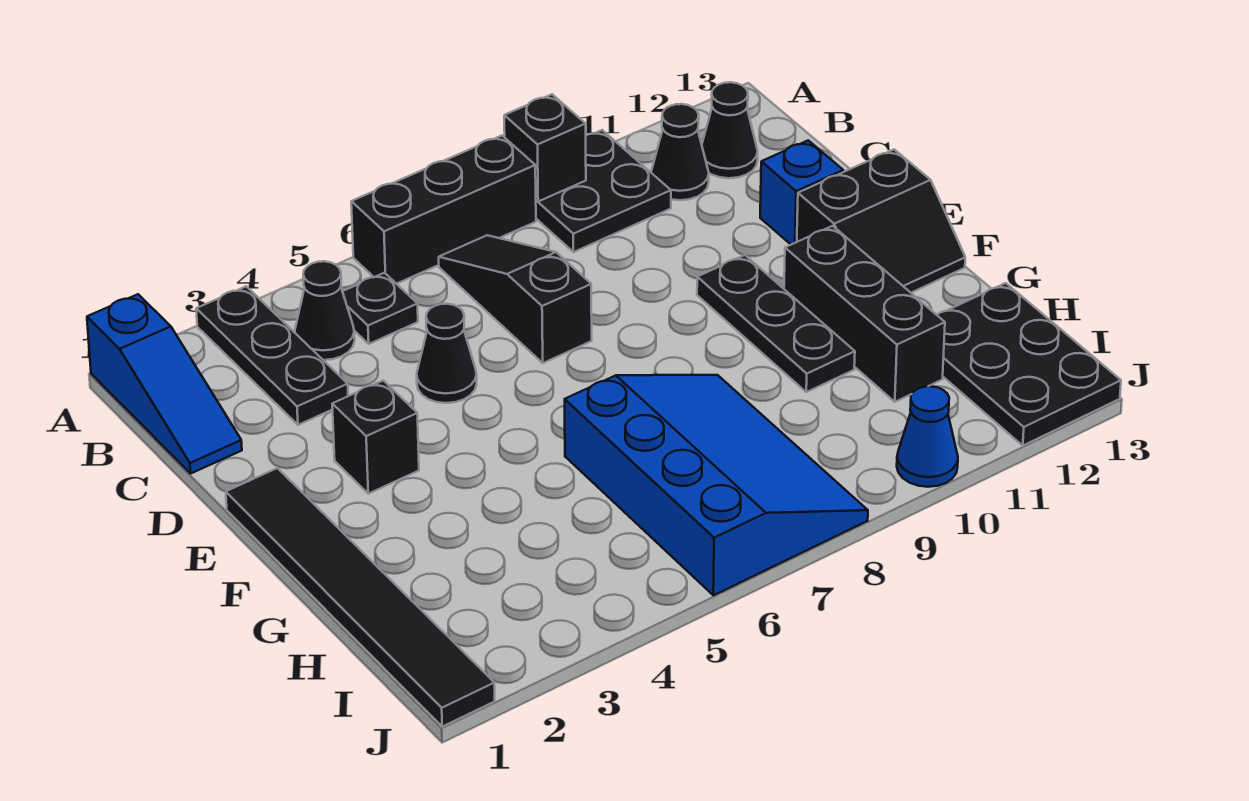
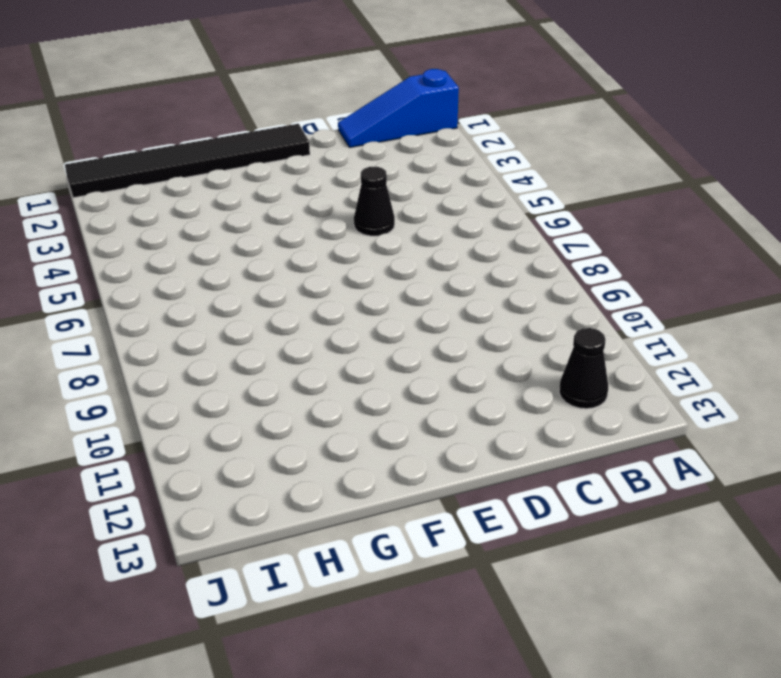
none -> black 1x3 plate [196,286,348,425]
none -> black 1x3 brick [351,136,536,284]
none -> black 2x2 plate [536,130,671,252]

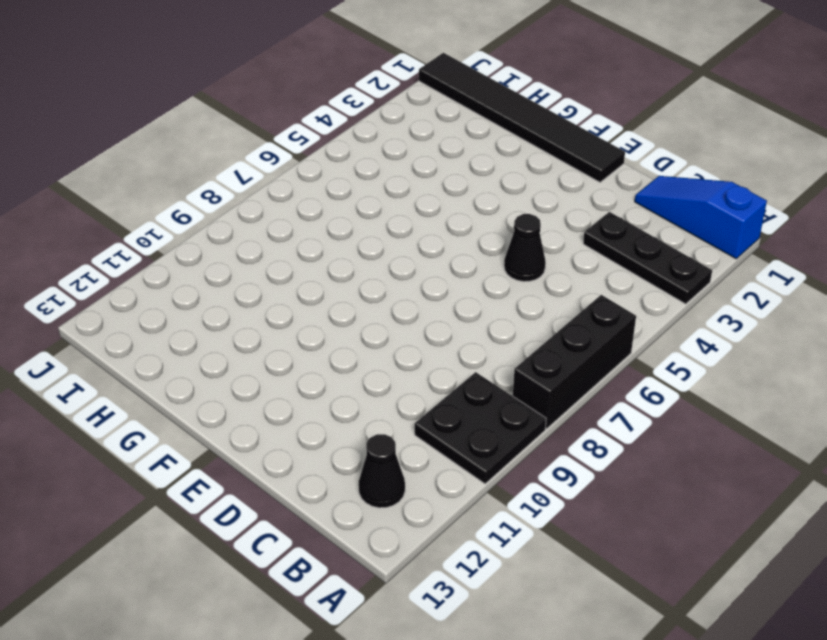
none -> black 1x1 cone [295,261,355,360]
none -> black 1x1 plate [342,273,418,344]
none -> black 1x3 slope [439,235,592,363]

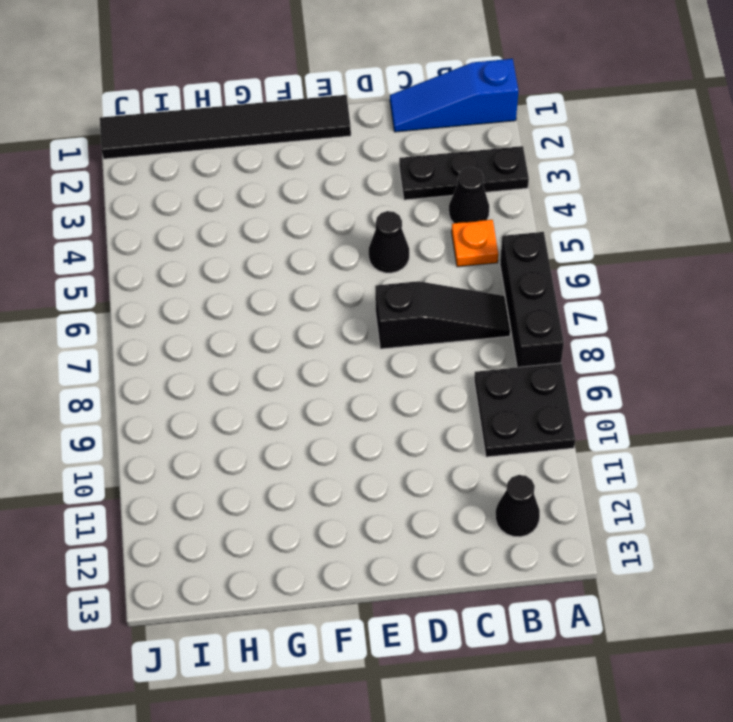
orange 1x1 plate [452,220,498,267] -> black 1x1 plate [342,273,418,344]
none -> black 1x1 cone [651,104,709,200]
none -> blue 1x1 brick [760,140,843,245]
none -> black 1x1 brick [332,381,419,494]

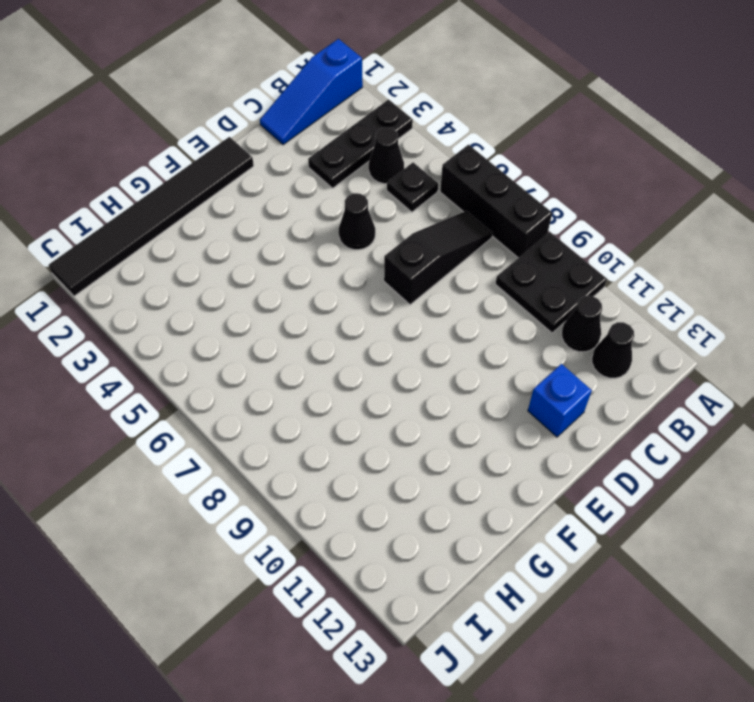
none -> black 1x1 brick [332,381,419,494]
none -> black 1x3 plate [697,255,855,392]
none -> black 2x2 slope [797,150,965,293]

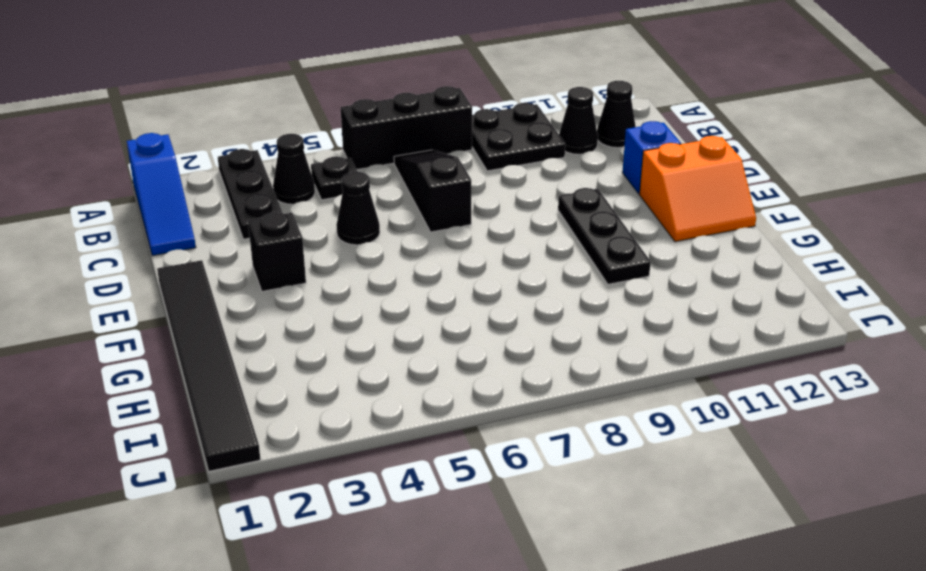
orange 2x2 slope [639,136,756,242] -> black 2x2 slope [797,150,965,293]
none -> black 1x3 brick [784,226,945,402]
none -> blue 3x4 slope [565,375,868,595]
none -> black 2x3 plate [937,283,1121,445]

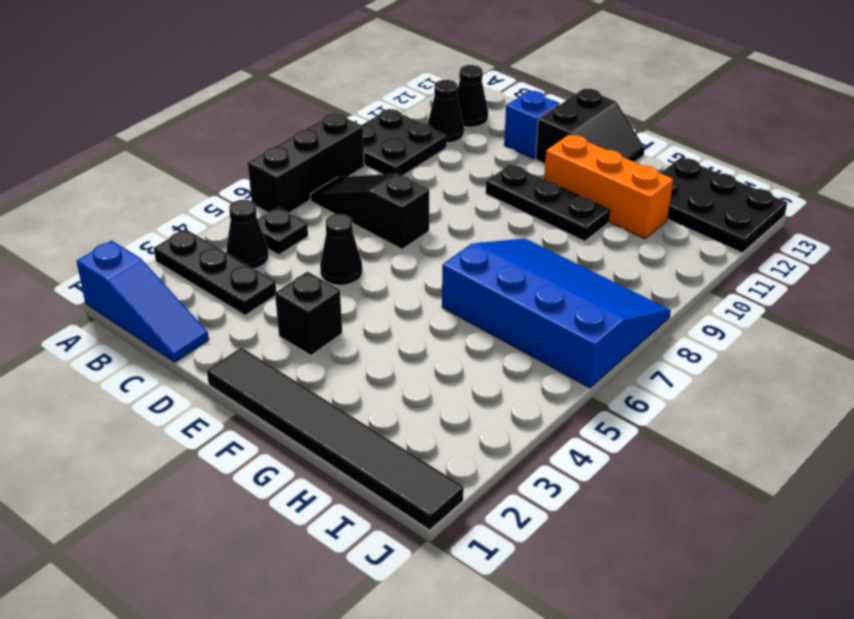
orange 1x3 brick [544,134,673,239] -> black 1x3 brick [784,226,945,402]
none -> blue 1x1 cone [897,386,958,487]
none -> black 1x1 brick [504,94,586,201]

